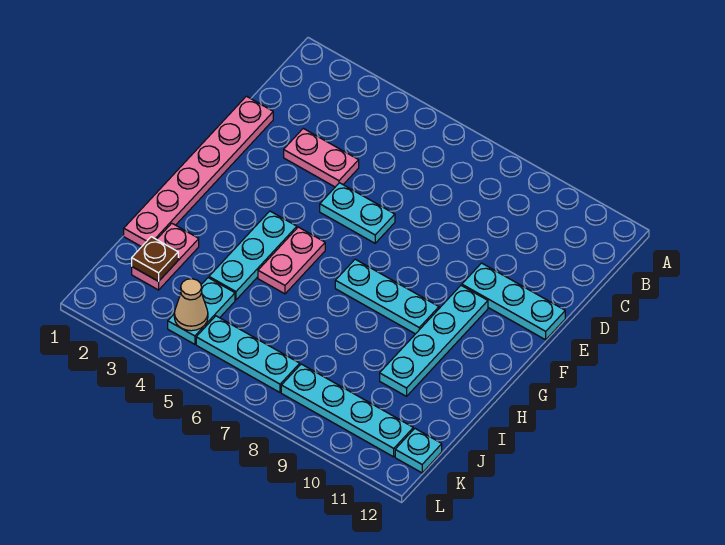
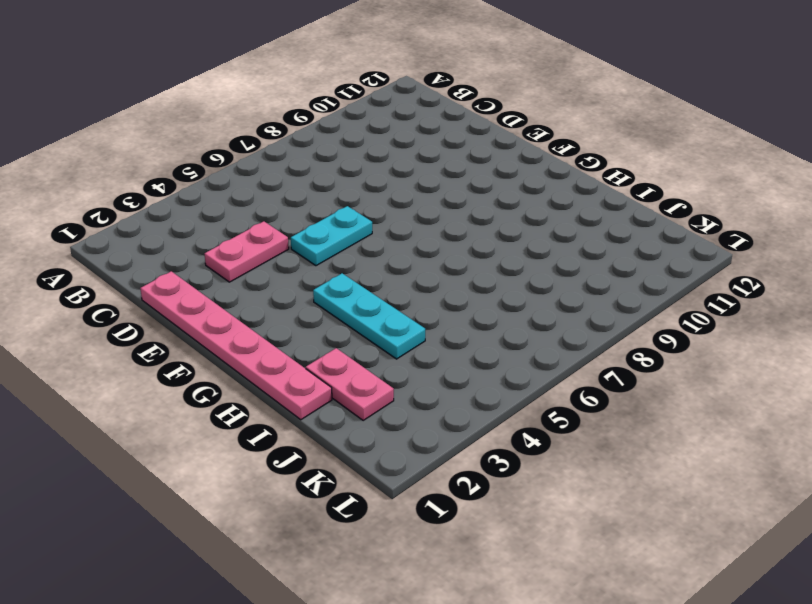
none -> cyan 1x3 plate [462,263,565,340]
none -> cyan 1x4 plate [380,286,488,396]
none -> pink 1x2 plate [258,227,325,294]

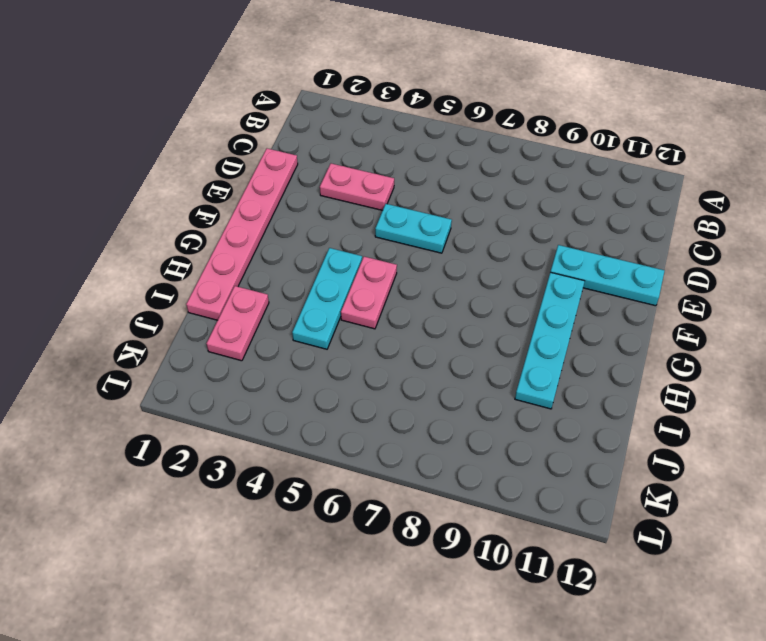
none -> cyan 1x3 plate [335,259,439,334]
none -> cyan 1x2 plate [168,278,235,344]
none -> cyan 1x3 plate [196,316,300,392]

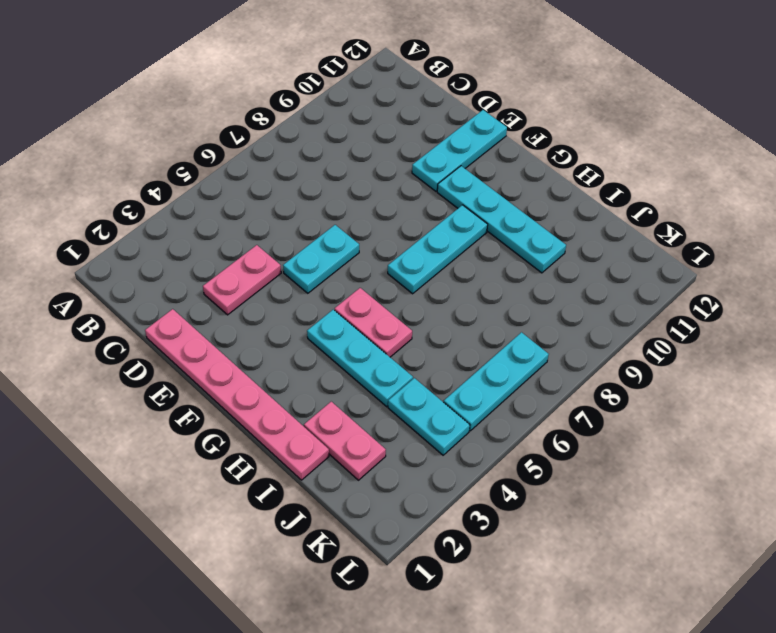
none -> cyan 1x4 plate [281,364,413,457]
none -> cyan 1x1 plate [395,429,442,473]
none -> brown 1x1 plate [132,237,178,281]

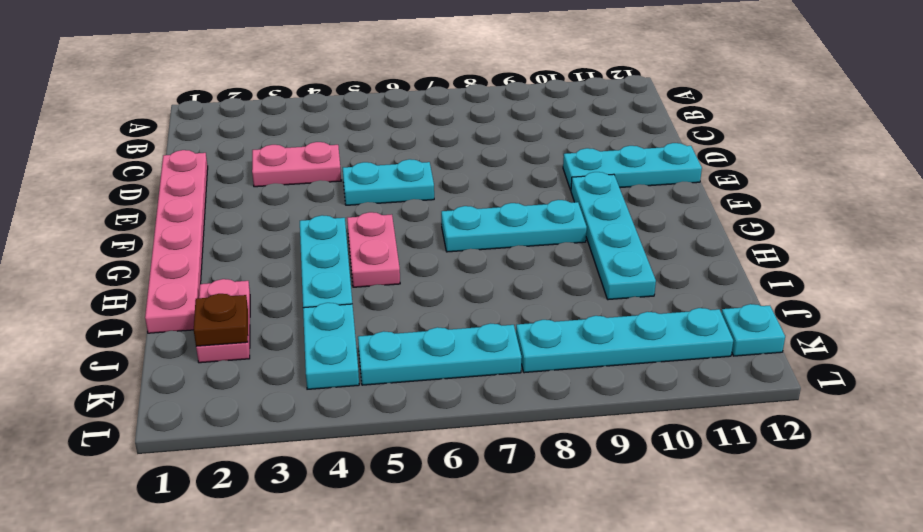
none -> tan 1x1 cone [174,279,208,331]

